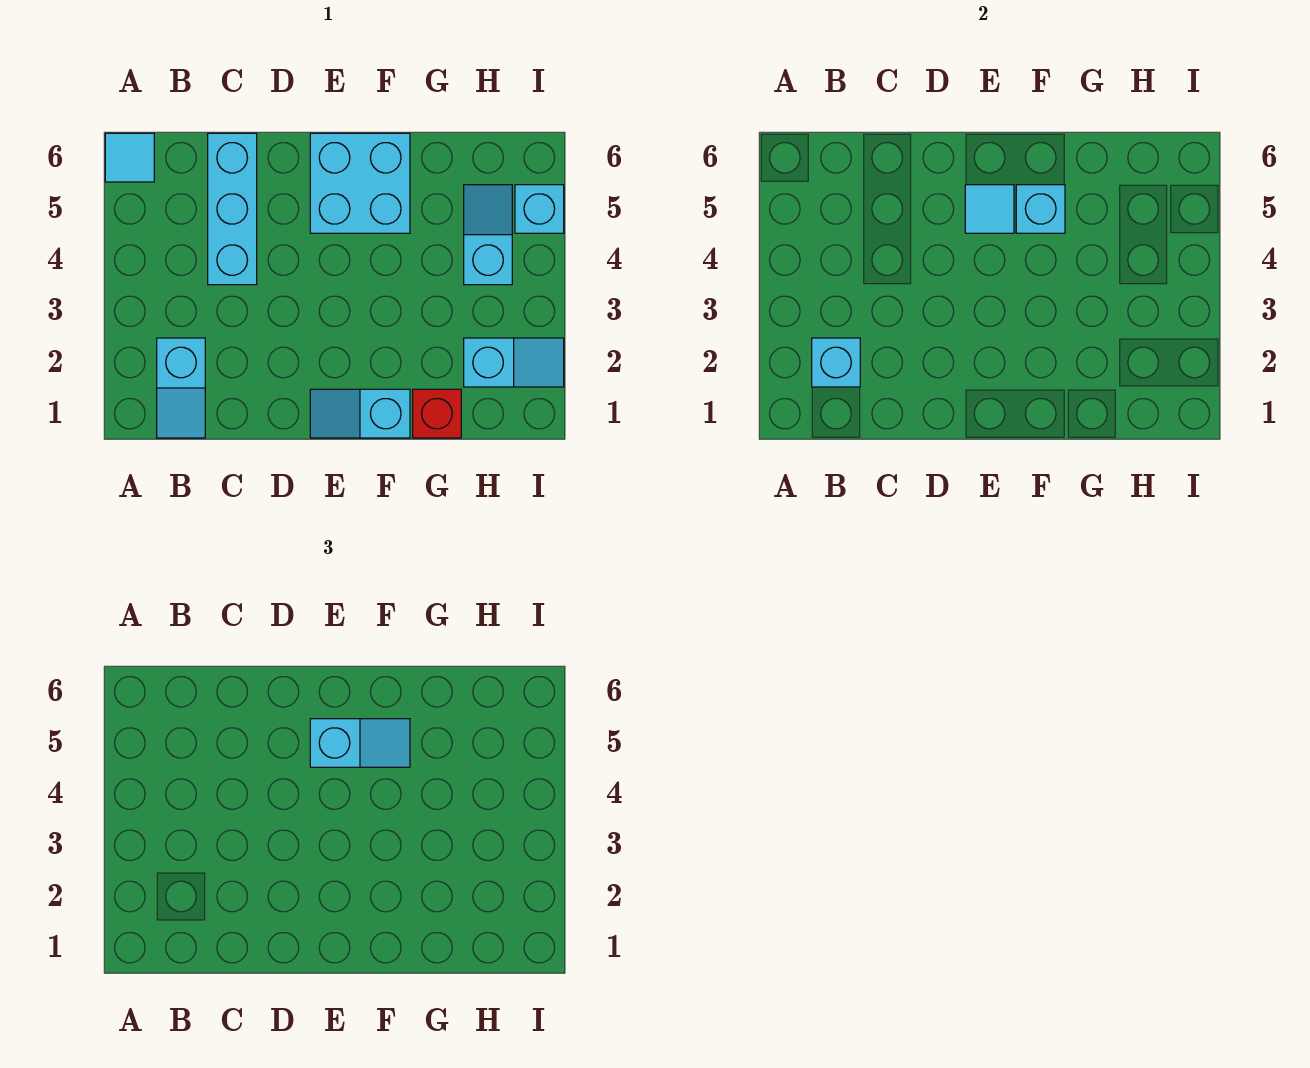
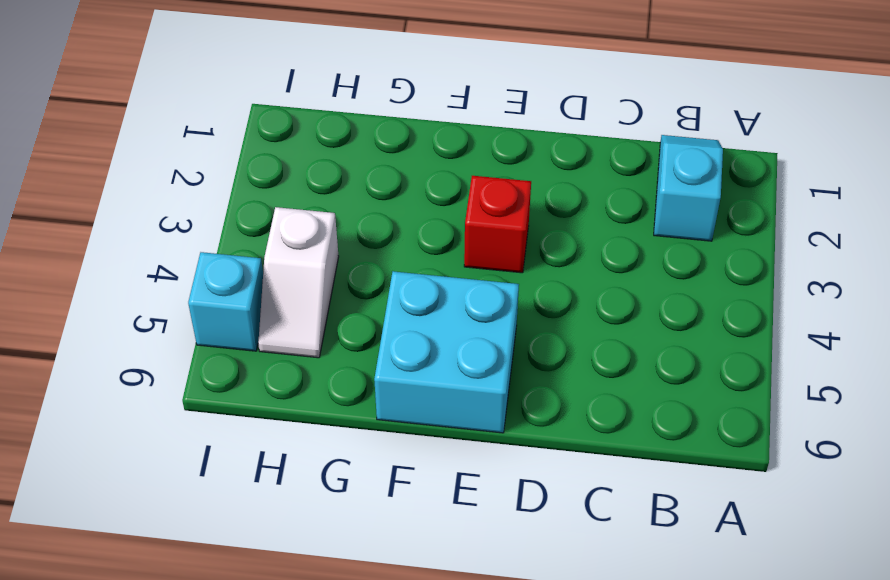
red 1x1 brick [464,176,531,273] -> red 1x1 brick moved to [413,389,461,438]
white 1x2 slope [258,207,339,358] -> cyan 1x2 slope [464,185,512,285]
none -> cyan 1x1 tile [105,133,154,182]
none -> cyan 1x3 brick [208,133,257,285]
none -> cyan 1x2 slope [310,389,410,438]

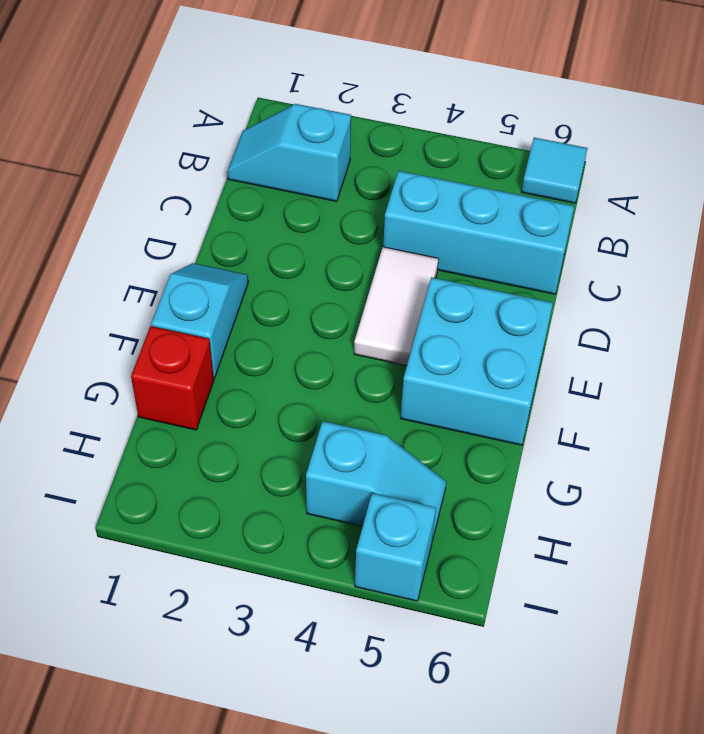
white 1x2 tile [354,247,439,366] -> none
none -> cyan 1x2 slope [464,338,564,387]
none -> cyan 1x1 brick [812,338,860,387]
none -> cyan 1x1 tile [965,185,1014,233]

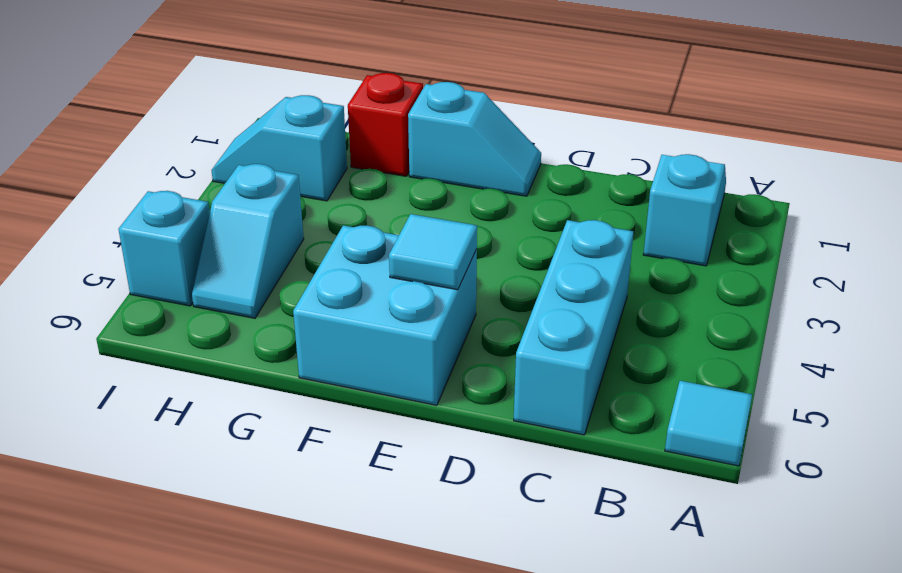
none -> cyan 1x1 brick [812,338,860,387]
none -> cyan 1x1 brick [1016,185,1065,233]
none -> cyan 1x2 slope [310,719,410,767]

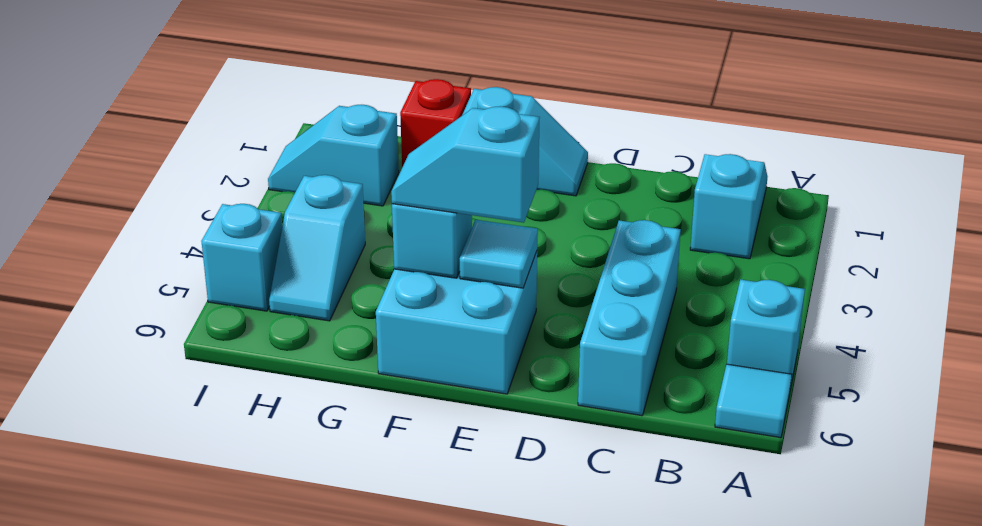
cyan 1x1 brick [727,279,805,389] -> cyan 1x1 brick moved to [812,338,860,387]

